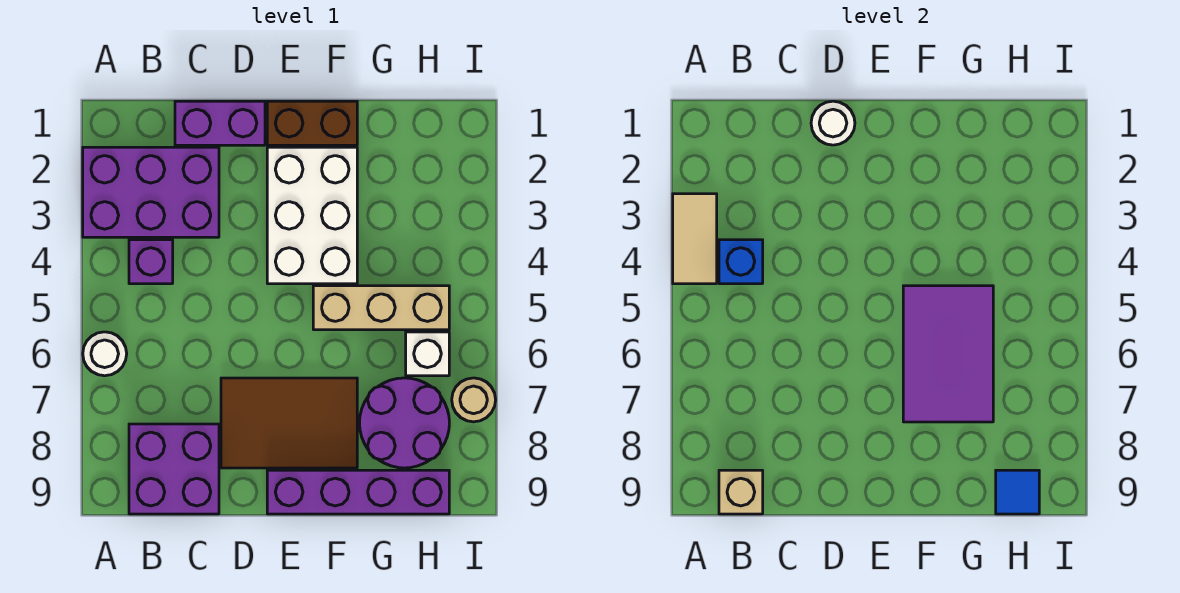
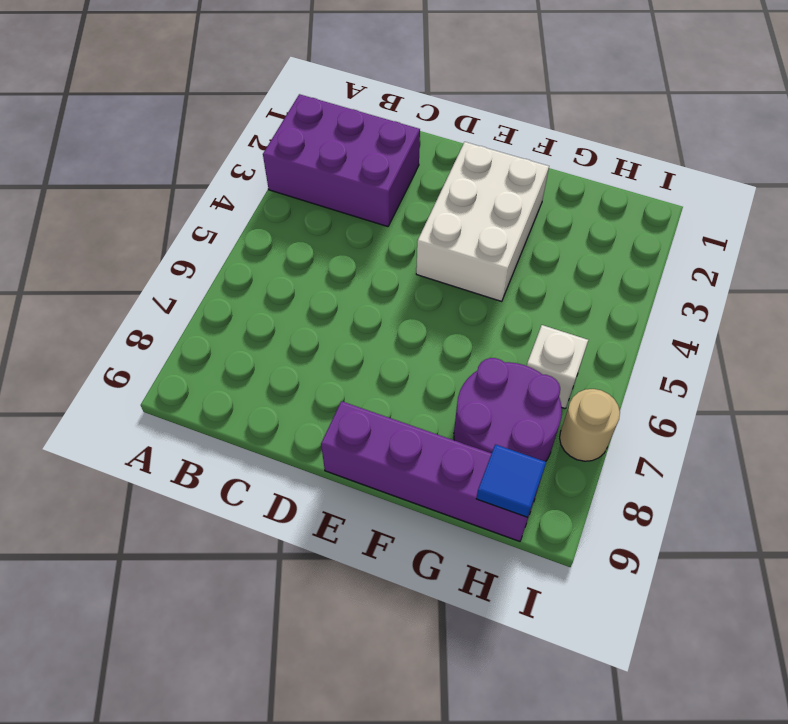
none -> white 1x1 round brick [83,332,127,376]
none -> purple 1x1 brick [129,240,173,284]
none -> purple 2x2 brick [129,424,219,514]

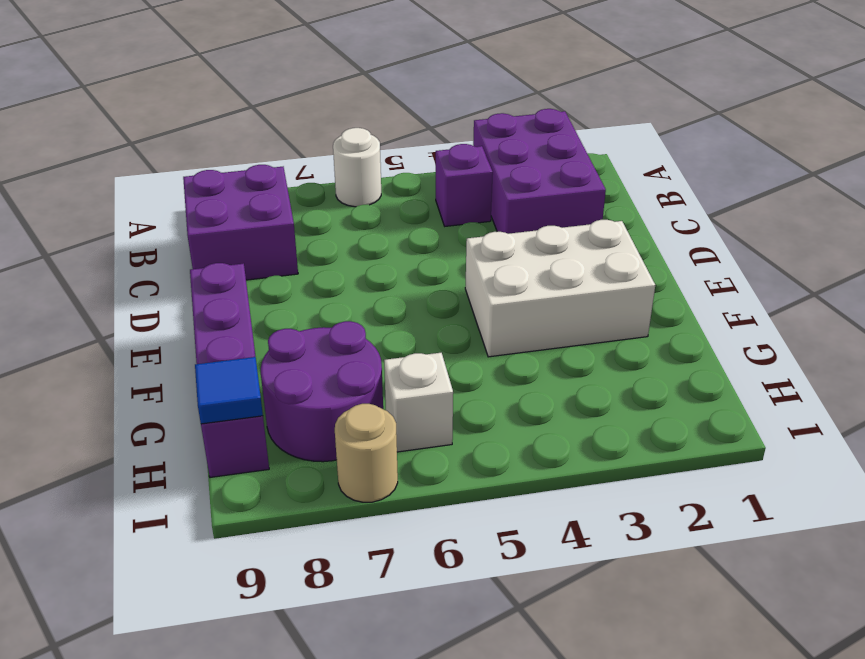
none -> purple 1x2 brick [175,101,265,145]
none -> brown 2x3 tile [221,378,357,468]
none -> brown 1x2 brick [267,101,357,145]

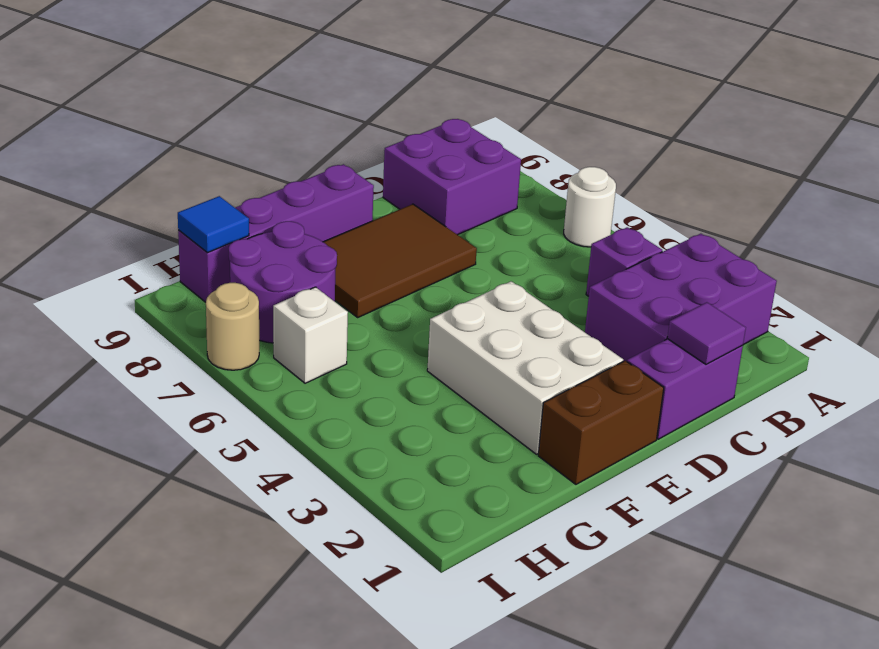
purple 1x1 tile [667,302,746,364] -> none
none -> tan 1x3 brick [313,286,449,330]
none -> tan 1x2 tile [673,194,717,284]
none -> blue 1x1 brick [719,240,763,284]

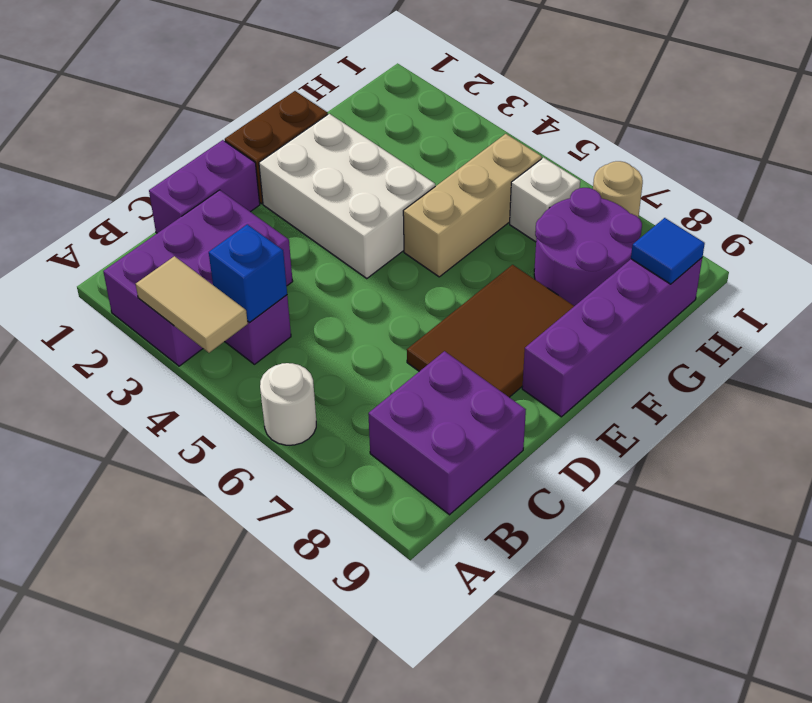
none -> tan 1x1 brick [719,470,763,514]
none -> white 1x1 round brick [811,101,855,145]
none -> purple 2x3 tile [903,286,993,422]

